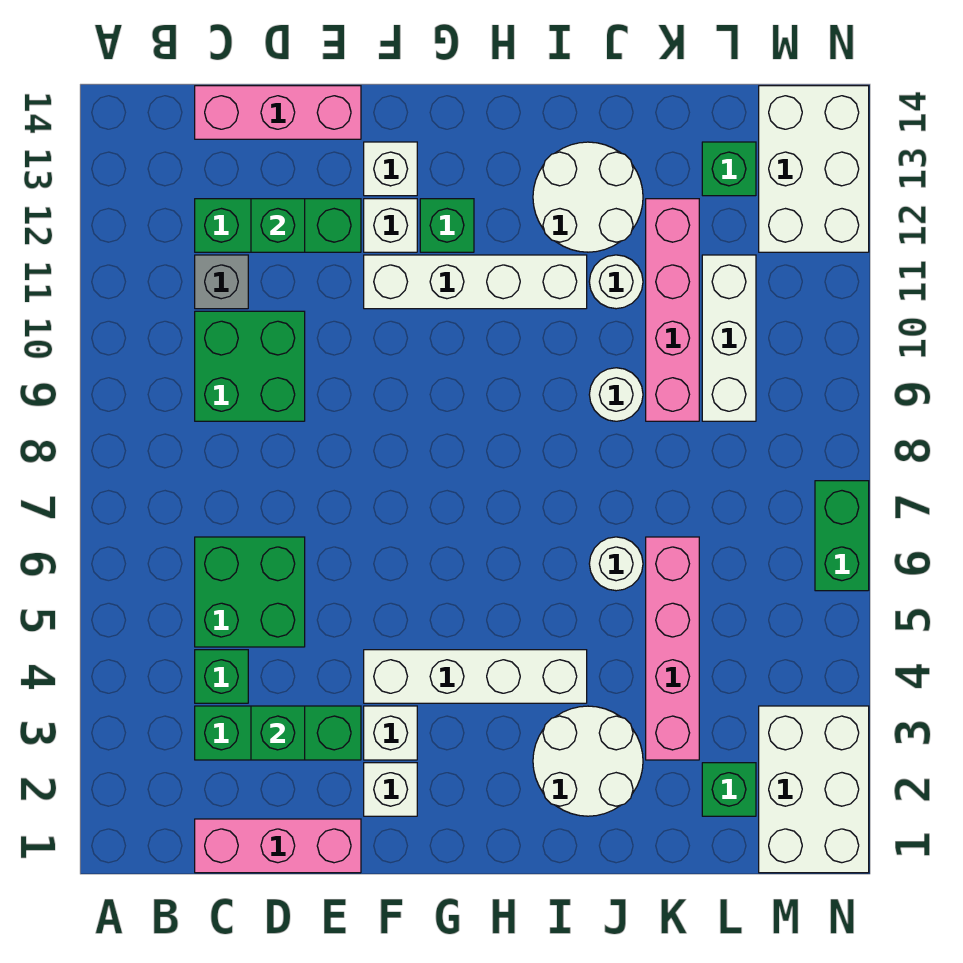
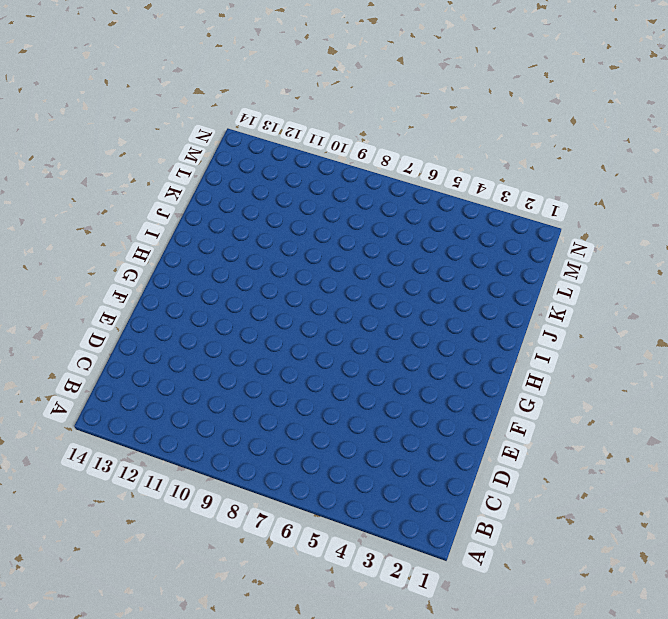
none -> pink 1x3 brick [195,819,361,873]
none -> green 1x3 brick [195,706,361,760]
none -> green 1x1 brick [195,650,248,703]
none -> green 2x2 brick [195,537,305,647]

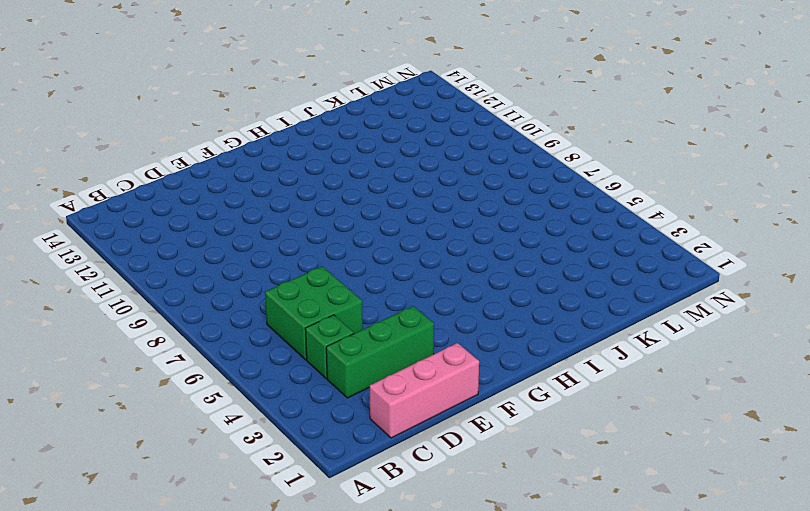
none -> green 2x2 brick [195,311,305,421]
none -> grey 1x1 brick [195,255,248,309]
none -> green 1x3 brick [195,199,361,252]
none -> pink 1x3 brick [195,86,361,139]

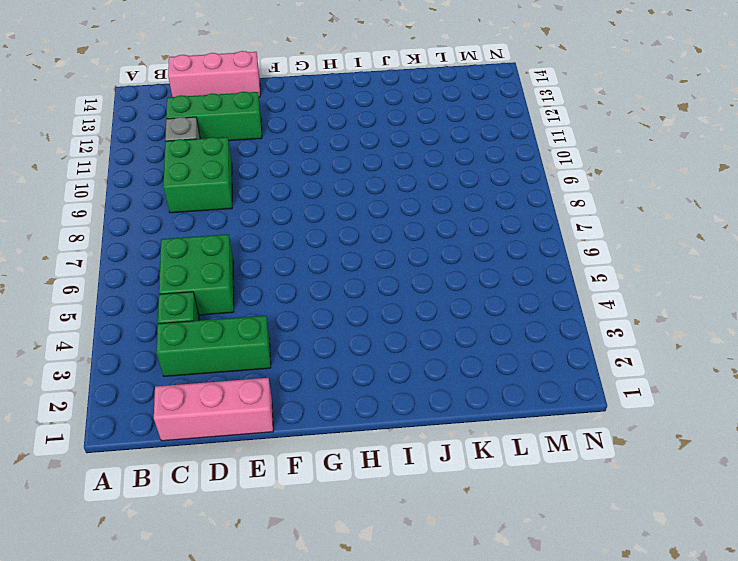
none -> white 1x1 brick [364,763,417,816]
none -> white 1x1 brick [364,706,417,760]
none -> white 1x4 brick [364,650,587,703]
none -> white 1x4 brick [364,255,587,309]

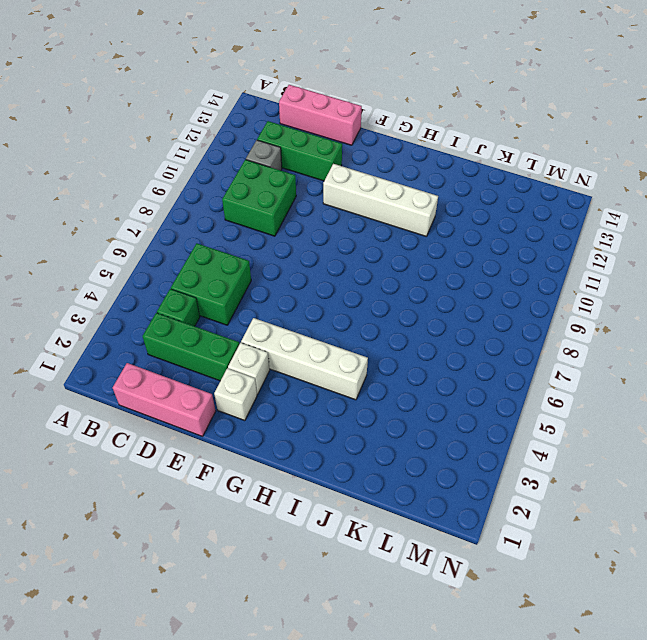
none -> white 1x1 brick [364,199,417,252]
none -> white 1x1 brick [364,142,417,196]
none -> green 1x1 brick [420,199,474,252]
none -> white 2x2 round brick [533,706,643,816]

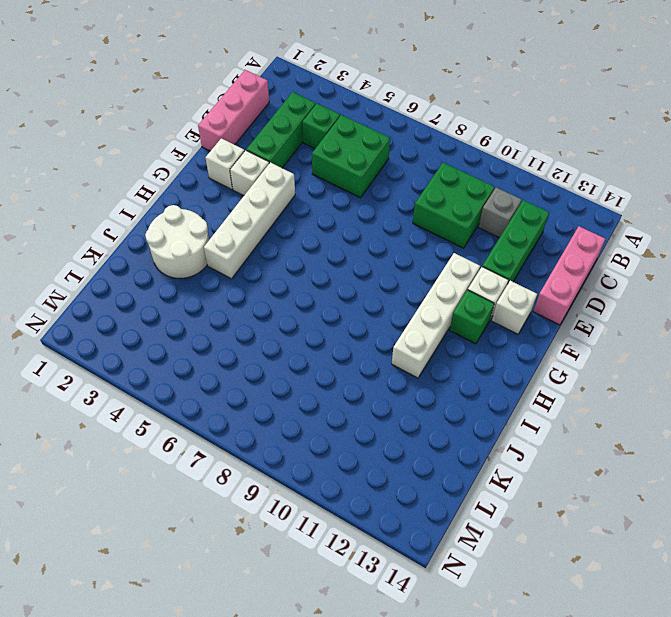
none -> white 2x2 round brick [533,142,643,252]
none -> white 1x1 round brick [589,537,643,591]
none -> white 1x1 round brick [589,368,643,421]
none -> white 1x1 round brick [589,255,643,309]

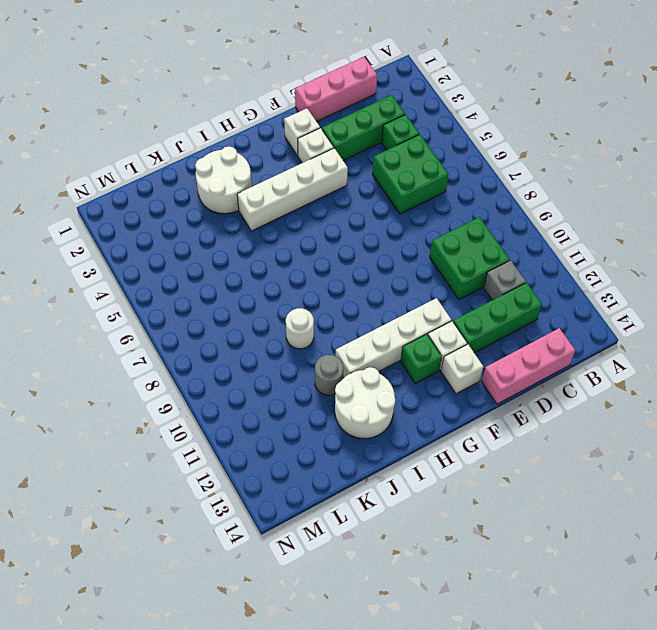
grey 1x1 round brick [315,355,343,395] -> white 1x1 round brick [589,255,643,309]
none -> white 1x1 round brick [589,537,643,591]
none -> pink 1x4 brick [646,537,699,760]
none -> pink 1x4 brick [646,199,699,421]
none -> green 1x1 brick [702,763,756,816]

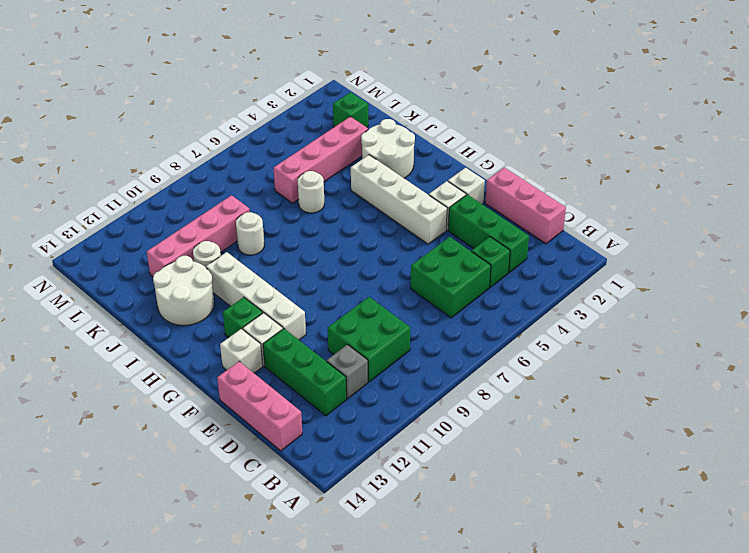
none -> white 1x3 brick [702,255,756,421]
none -> green 1x1 brick [702,142,756,196]
none -> white 2x3 brick [759,706,869,873]
none -> white 2x3 brick [759,86,869,252]

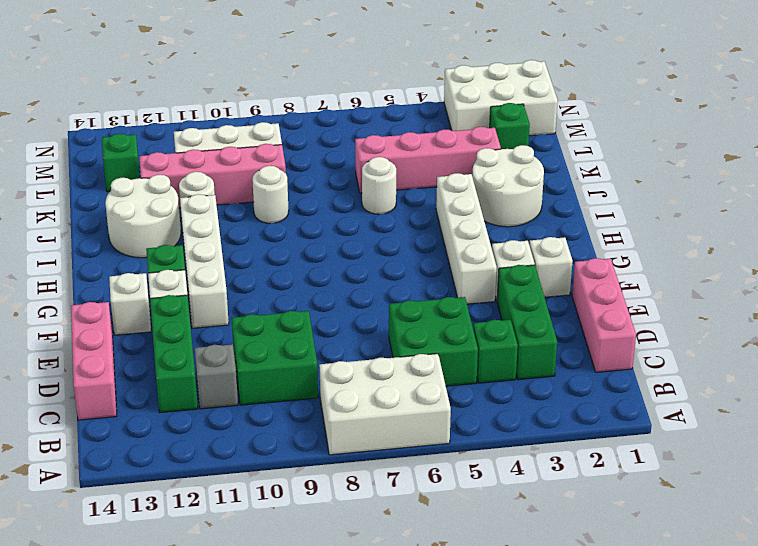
white 2x3 brick [319,354,451,455] -> white 2x3 brick moved to [759,86,869,252]
none -> green 1x2 brick [815,481,869,591]
none -> green 1x1 brick [251,706,305,760]
none -> green 1x1 brick [251,199,305,252]

